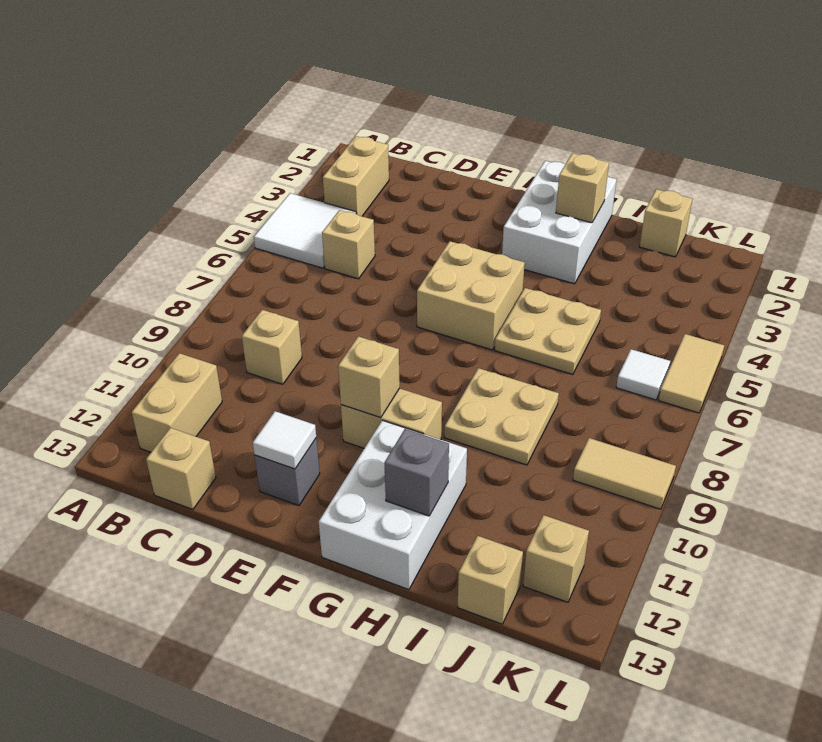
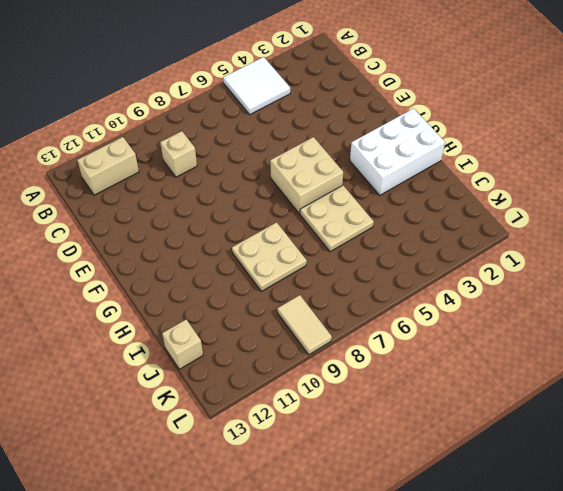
none -> tan 1x2 brick [323,136,389,216]
none -> tan 1x1 brick [322,210,375,279]
none -> tan 1x1 brick [146,428,216,509]

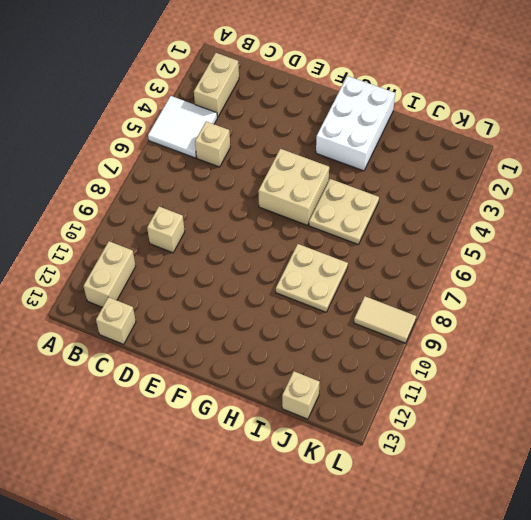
none -> grey 1x1 brick [255,438,320,506]
none -> tan 1x2 brick [341,388,442,448]
none -> white 2x3 brick [319,420,467,590]

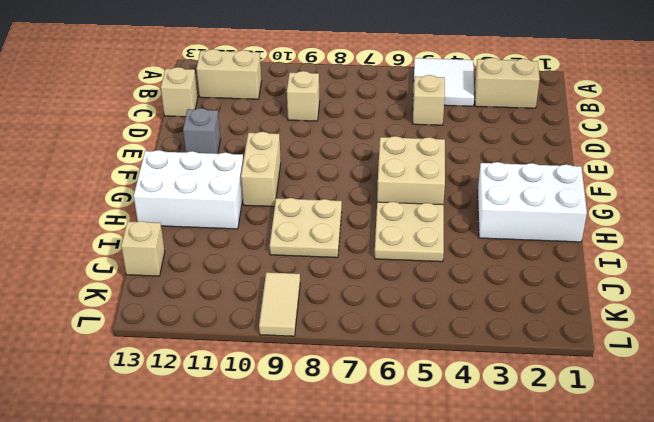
none -> tan 1x1 brick [640,189,692,257]
none -> white 1x1 tile [616,349,670,400]
none -> tan 1x1 brick [523,515,589,602]

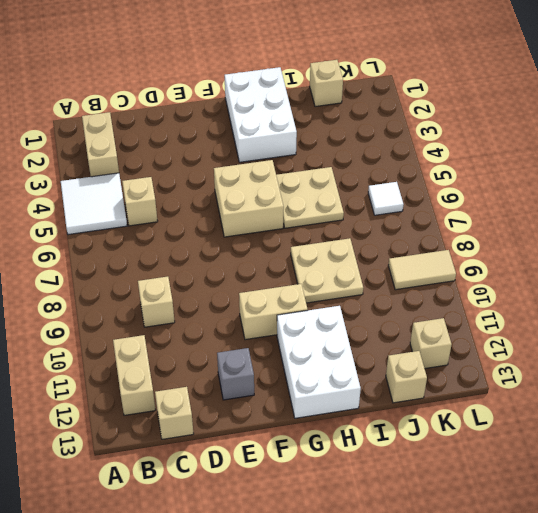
none -> tan 1x2 tile [658,334,724,413]
none -> white 1x1 tile [253,411,316,469]
none -> tan 1x1 brick [338,336,400,418]

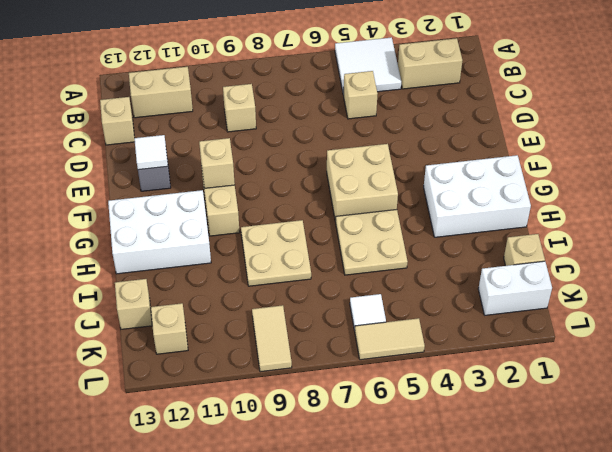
white 1x2 brick [478,261,552,315] -> none
none -> tan 1x1 brick [556,153,609,223]
none -> grey 1x1 brick [384,429,449,516]

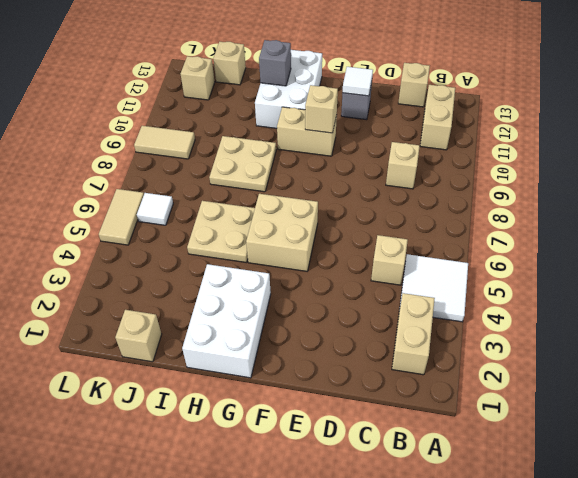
none -> tan 1x1 brick [556,153,609,223]

